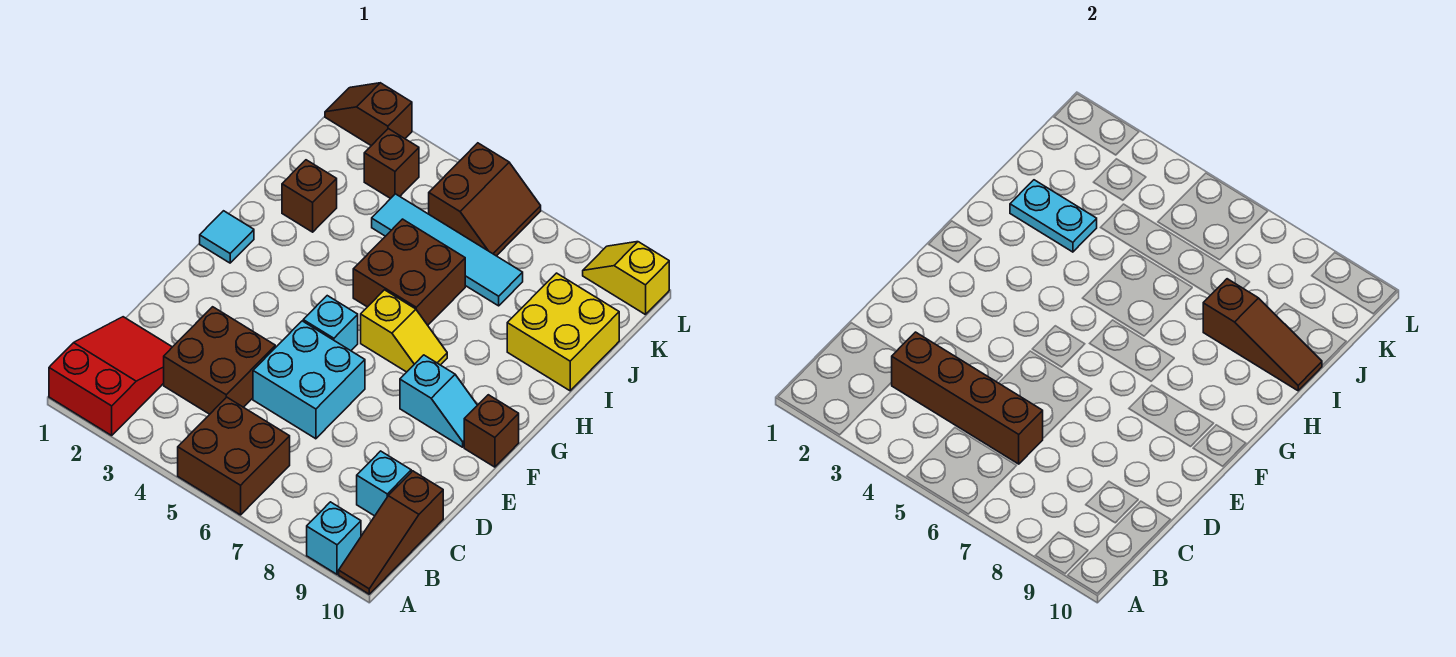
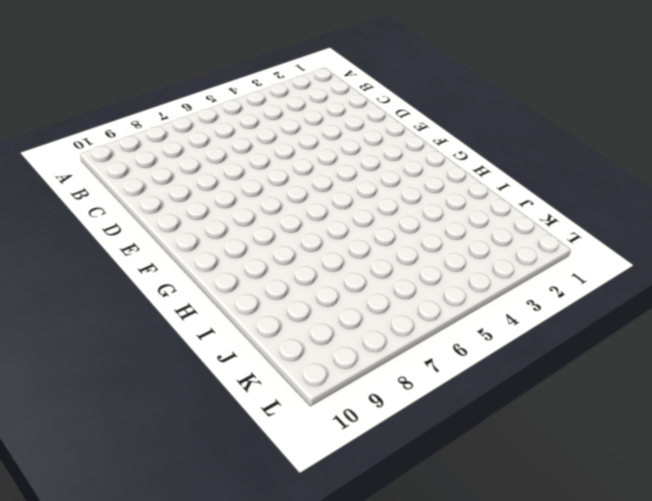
none -> red 2x3 slope [49,317,172,435]
none -> brown 2x2 brick [178,397,290,515]
none -> cyan 1x1 brick [307,502,361,574]

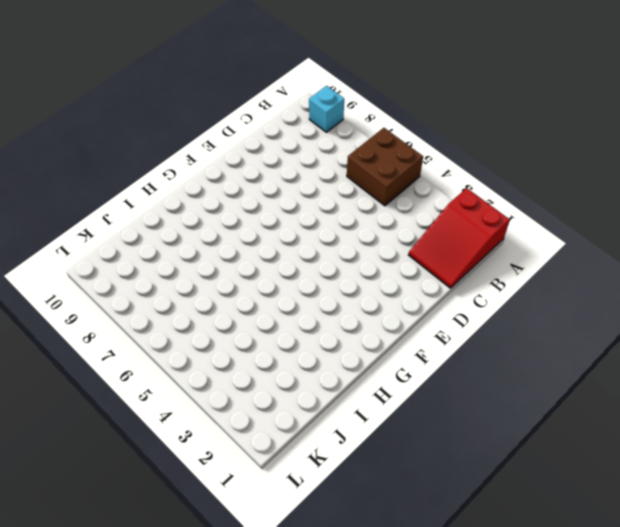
none -> brown 1x3 slope [339,471,443,594]
none -> brown 2x2 brick [164,307,275,414]
none -> cyan 1x1 brick [357,451,411,516]

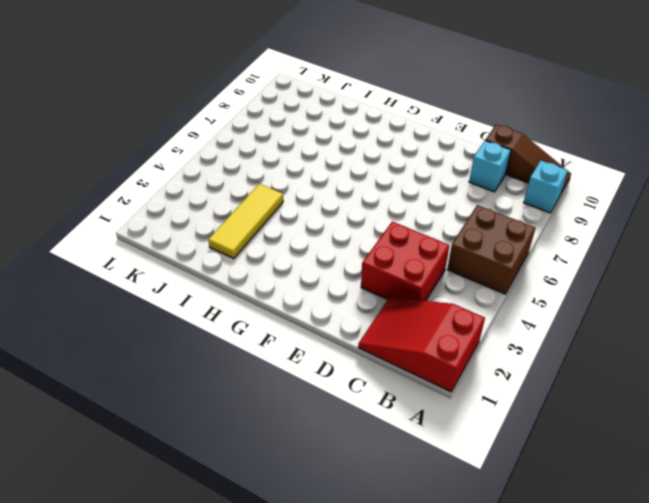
red 2x2 brick [361,222,449,301] -> brown 2x2 brick [164,307,275,414]
yellow 1x3 tile [208,184,283,259] -> brown 1x1 brick [282,160,337,232]
none -> cyan 2x2 brick [253,321,365,439]
none -> cyan 1x1 brick [303,296,358,351]
none -> cyan 1x2 slope [400,355,477,447]

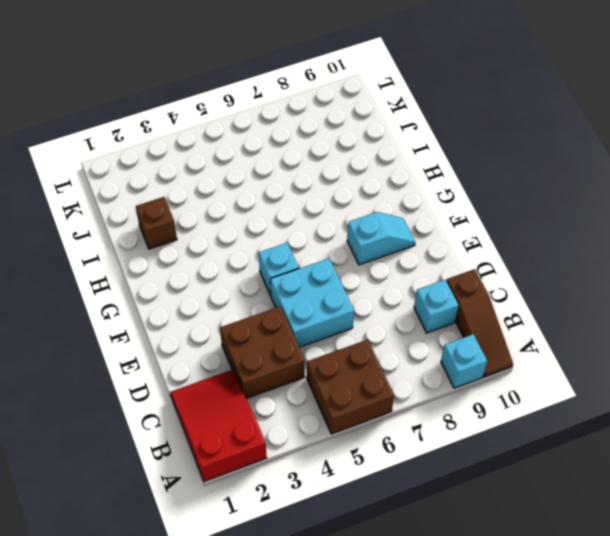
none -> brown 1x1 brick [464,395,519,467]
none -> cyan 1x1 tile [200,211,254,263]
none -> yellow 1x2 slope [361,290,447,372]

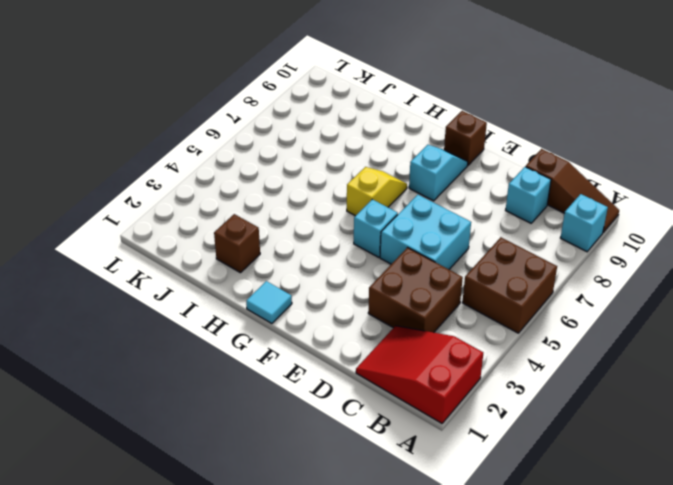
none -> brown 2x2 brick [353,219,465,325]
none -> yellow 2x2 brick [507,273,619,391]
none -> cyan 1x4 tile [372,194,523,306]

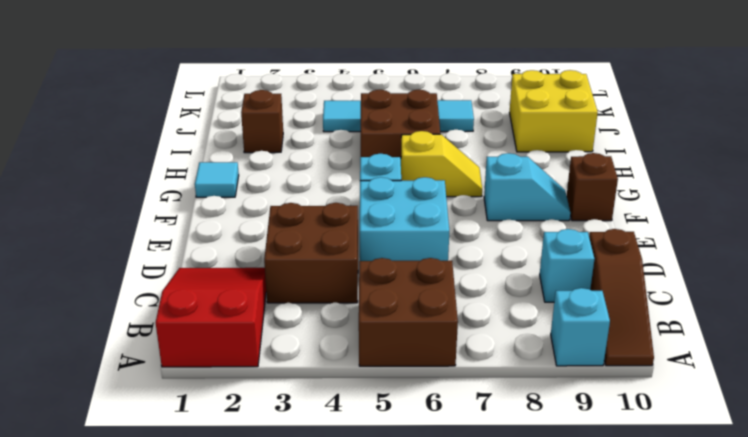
none -> brown 1x1 brick [364,129,419,199]
none -> brown 2x2 slope [429,143,541,256]
none -> brown 1x2 slope [325,83,412,146]

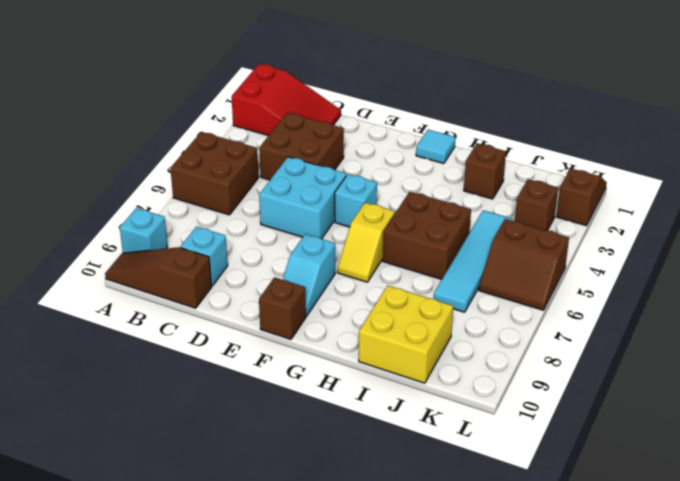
none -> yellow 1x2 slope [583,242,669,315]
none -> brown 1x4 brick [891,332,1043,464]
none -> cyan 1x2 plate [1010,180,1097,252]

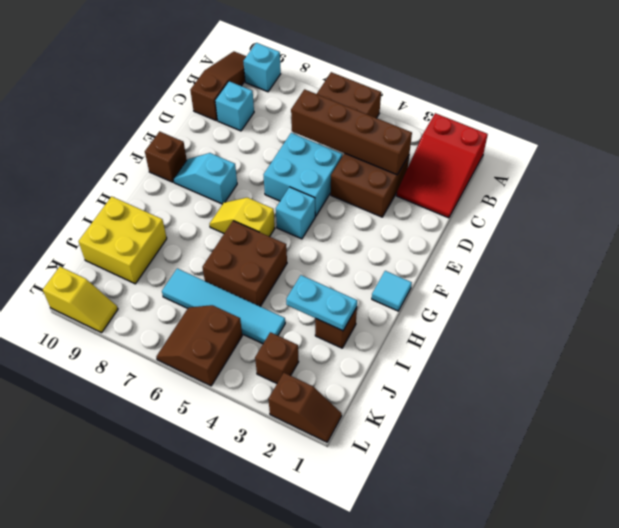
none -> brown 1x3 slope [1203,279,1322,391]

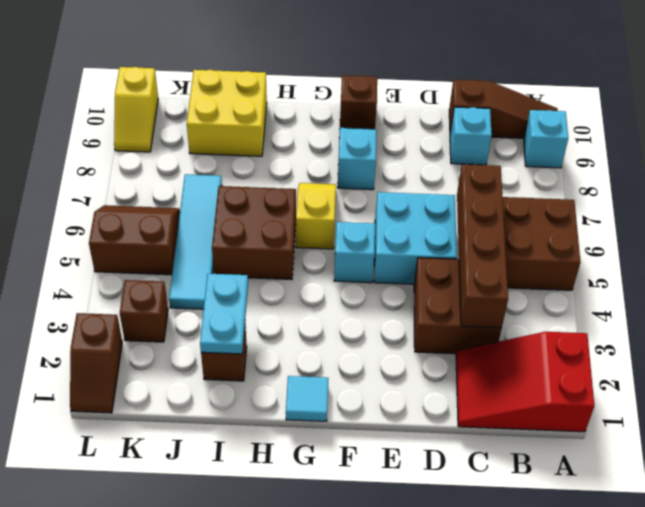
none -> brown 1x3 slope [1203,279,1322,391]

